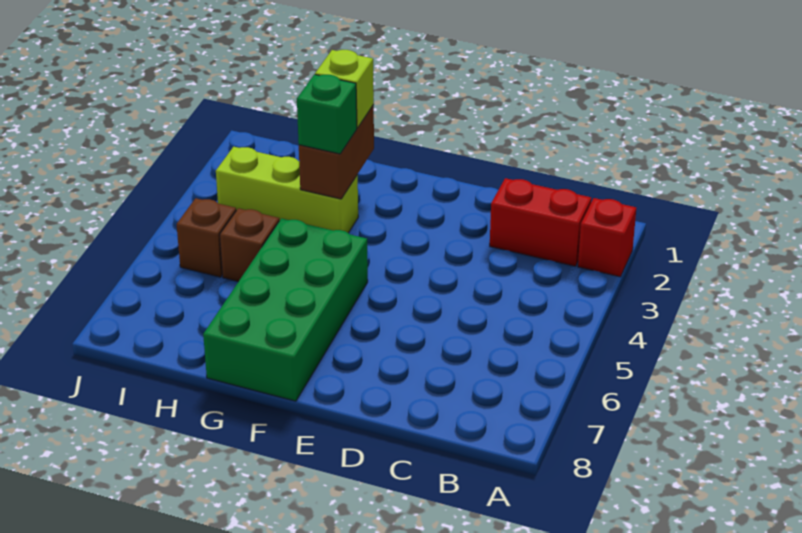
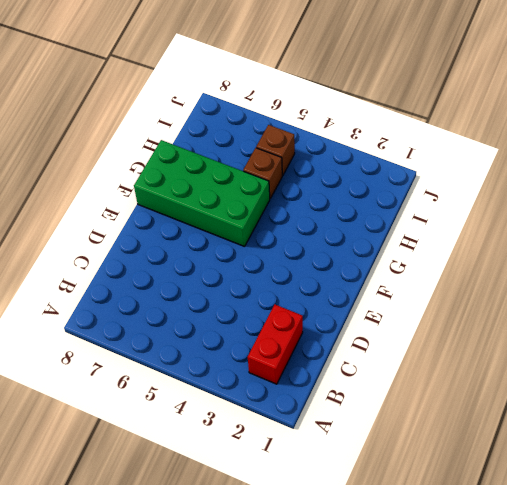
none -> red 1x1 brick [578,198,636,277]
none -> lime 1x3 brick [216,147,358,233]

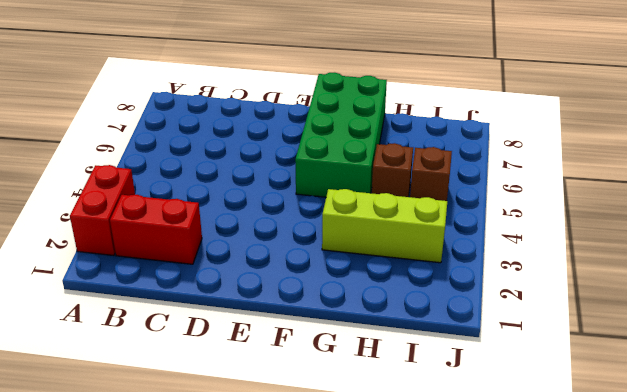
red 1x2 brick [70,165,135,256] -> red 1x1 brick [578,198,636,277]
none -> brown 1x2 brick [299,105,374,199]
none -> lime 1x1 brick [315,50,374,128]

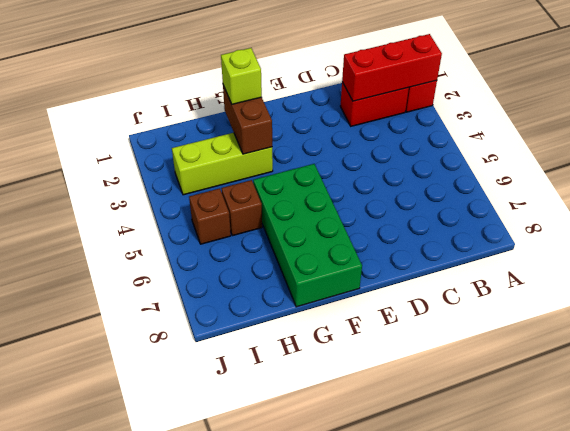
red 1x3 brick [342,34,442,101] -> none
none -> green 1x1 brick [297,74,357,154]

